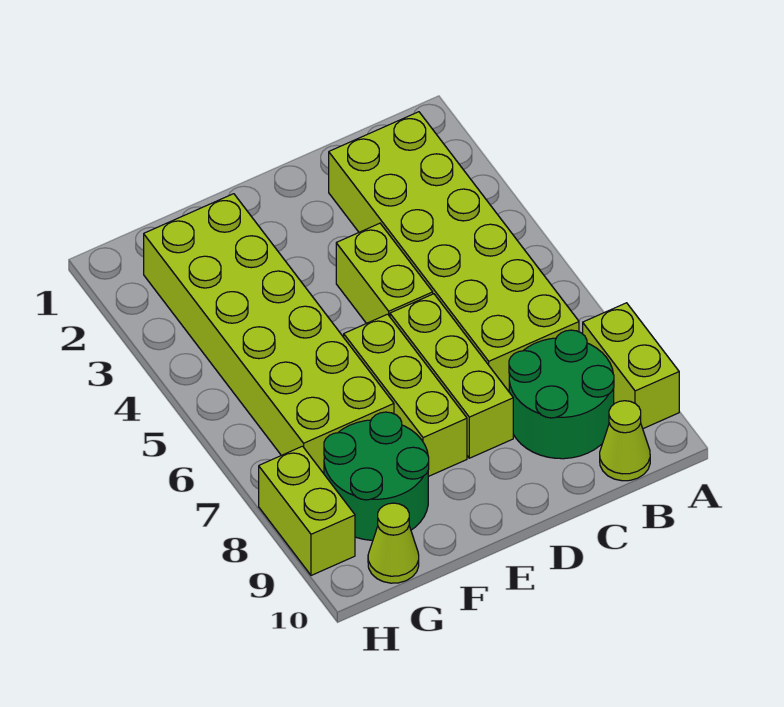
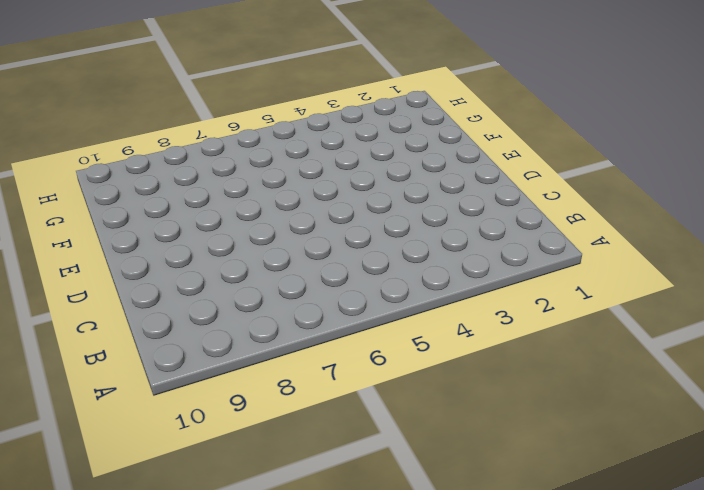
none -> lime 1x2 brick [583,303,679,429]
none -> lime 2x6 brick [329,112,579,391]

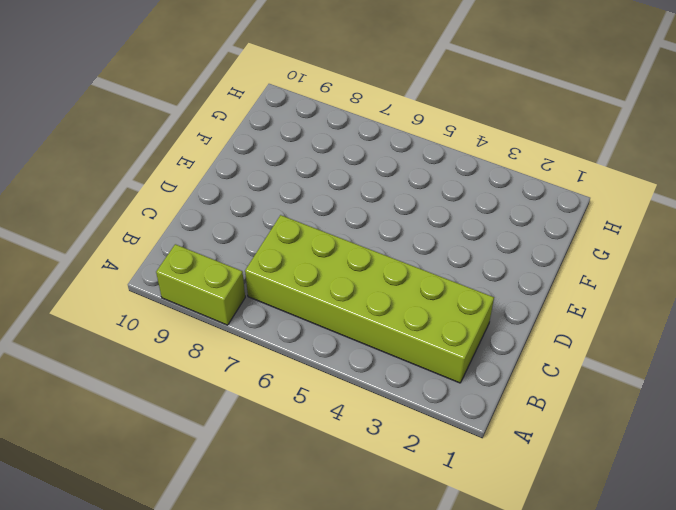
none -> green 2x2 round brick [509,330,614,459]
none -> lime 1x1 cone [600,401,650,481]

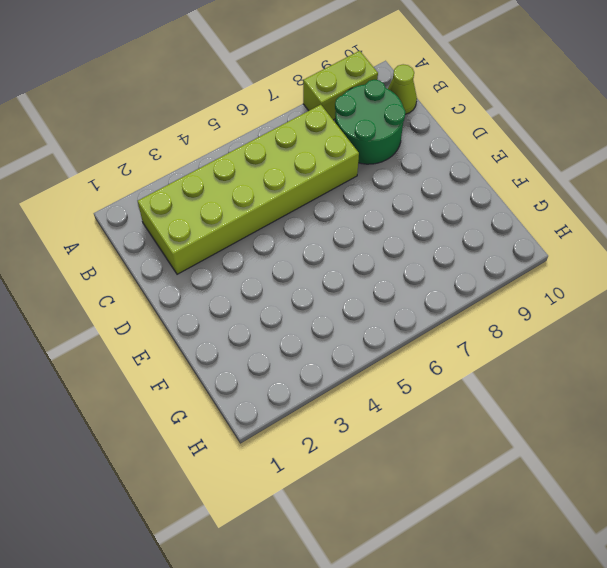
none -> lime 1x2 brick [336,223,433,323]
none -> lime 1x3 brick [390,294,513,458]

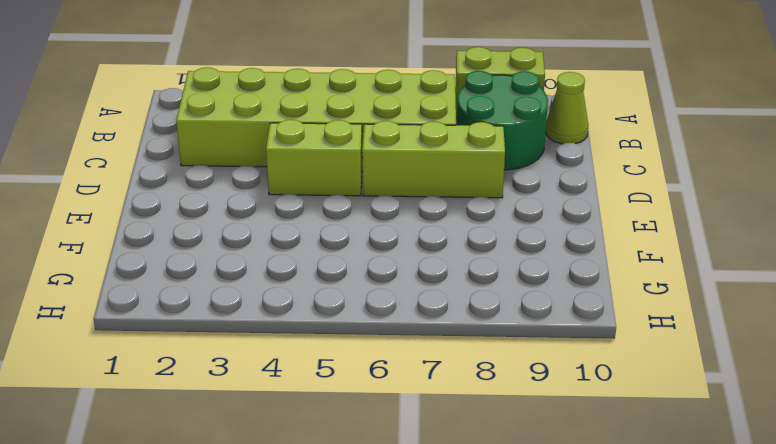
none -> lime 1x3 brick [344,314,467,477]
none -> lime 2x6 brick [144,194,394,473]

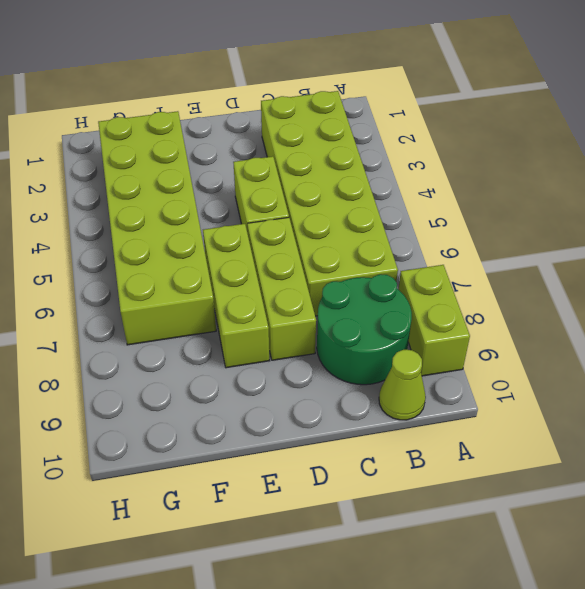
none -> green 2x2 round brick [324,412,429,540]
none -> lime 1x1 cone [368,503,419,583]

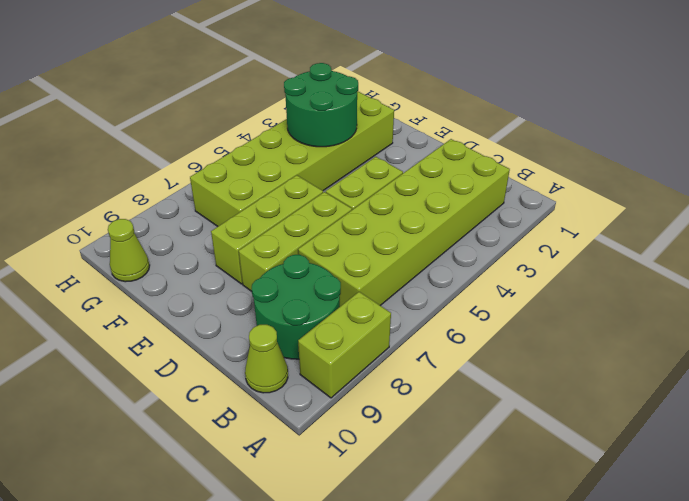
green 2x2 round brick [284,63,358,147] -> green 2x2 round brick moved to [324,412,429,540]
none -> lime 1x2 brick [259,446,355,575]

